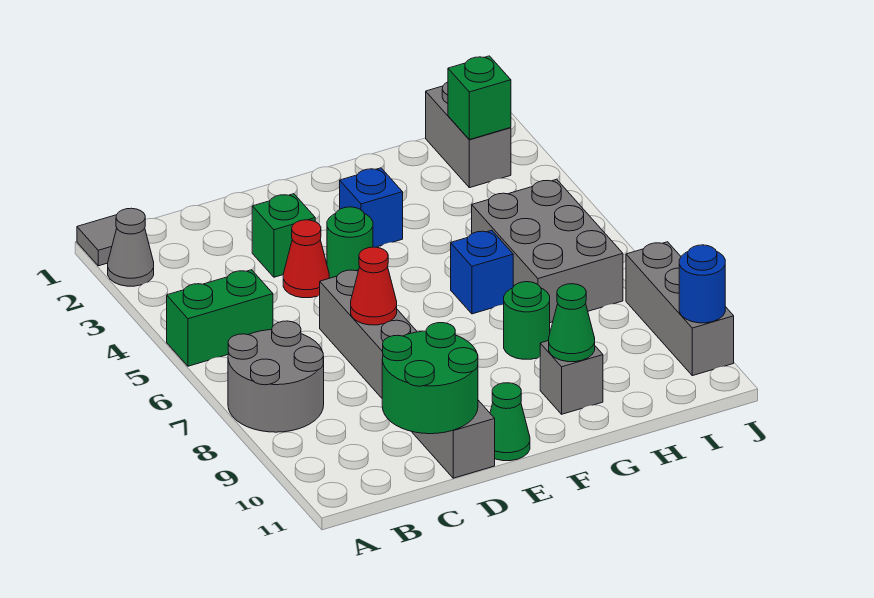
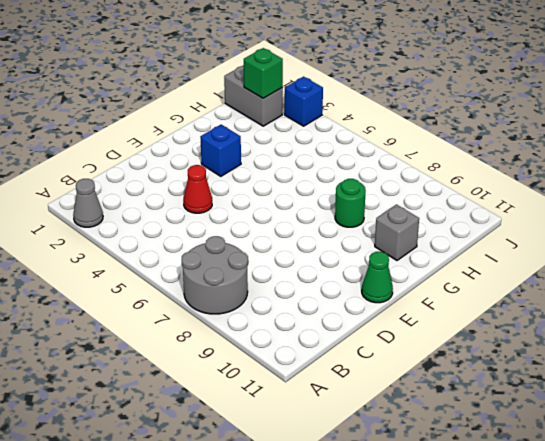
blue 1x1 brick [284,77,323,126] -> blue 1x1 brick moved to [451,230,513,314]
none -> grey 1x1 tile [77,215,117,266]
none -> green 1x2 brick [167,270,273,366]
none -> green 1x1 brick [252,194,315,277]

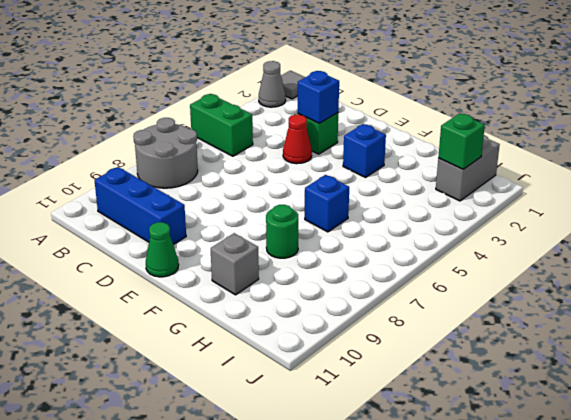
blue 1x3 brick [94,167,186,245] -> grey 1x6 brick [320,270,495,478]
blue 1x1 brick [298,71,339,123] -> none
none -> green 1x1 round brick [327,207,373,278]
none -> grey 2x3 brick [472,179,623,323]
none -> grey 1x3 brick [626,242,734,376]

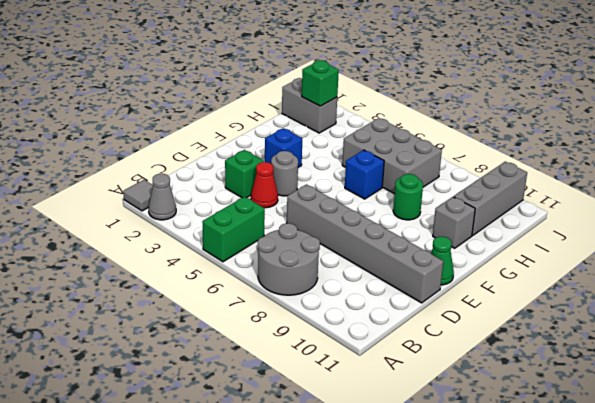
grey 1x1 round brick [271,151,298,196] -> green 1x1 round brick [327,207,373,278]
grey 1x3 brick [454,162,527,236] -> grey 1x3 brick turned to [626,242,734,376]
none -> green 2x2 round brick [382,323,478,434]
none -> red 1x1 cone [351,247,397,325]
none -> green 1x1 cone [549,284,595,362]

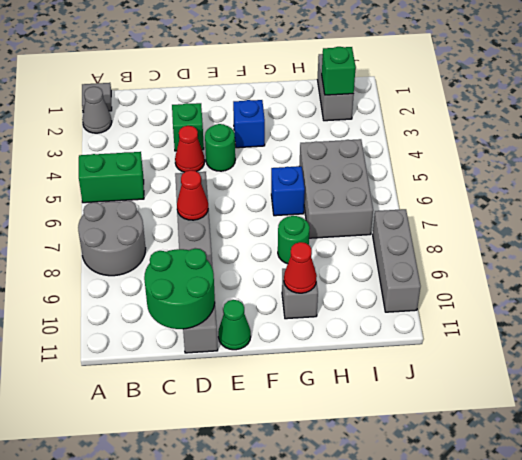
red 1x1 cone [284,242,317,293] -> green 1x1 cone [549,284,595,362]
none -> blue 1x1 round brick [679,245,725,323]

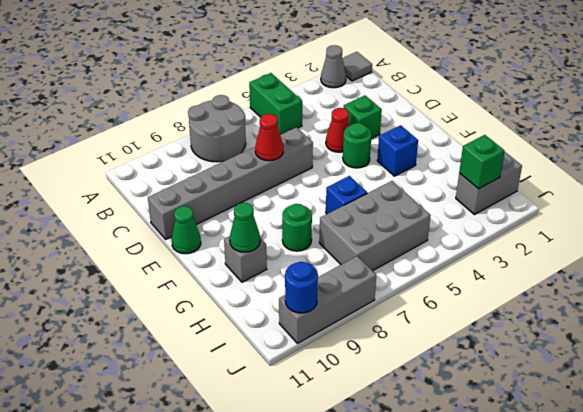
none -> green 2x2 round brick [382,323,478,434]

